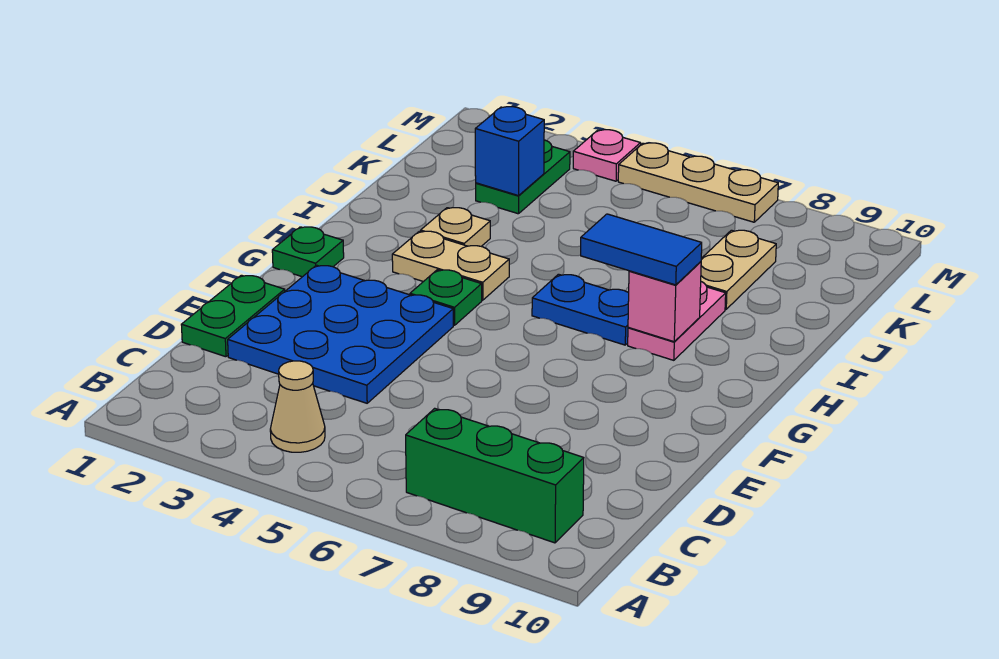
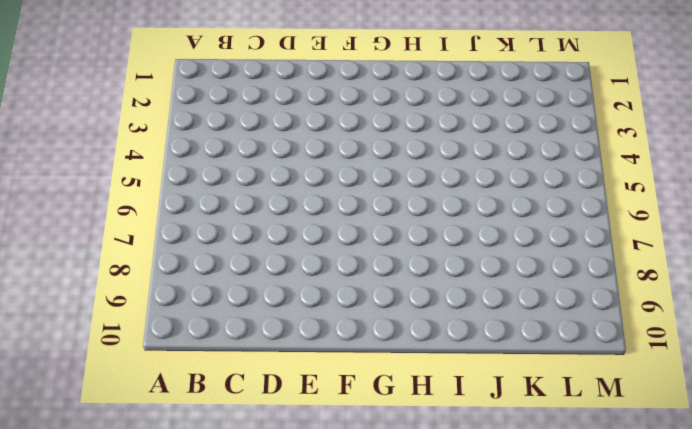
none -> tan 1x1 cone [270,361,325,452]
none -> green 1x3 brick [406,408,584,543]
none -> green 1x2 plate [181,275,285,357]

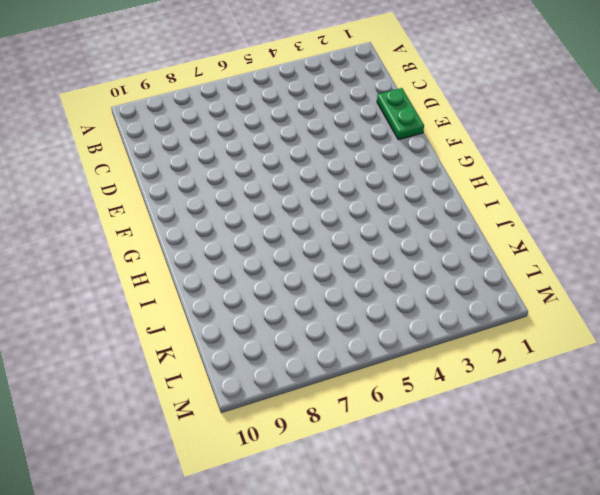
none -> tan 1x1 cone [270,361,325,452]
none -> green 1x3 brick [406,408,584,543]
none -> blue 3x3 plate [228,265,453,403]

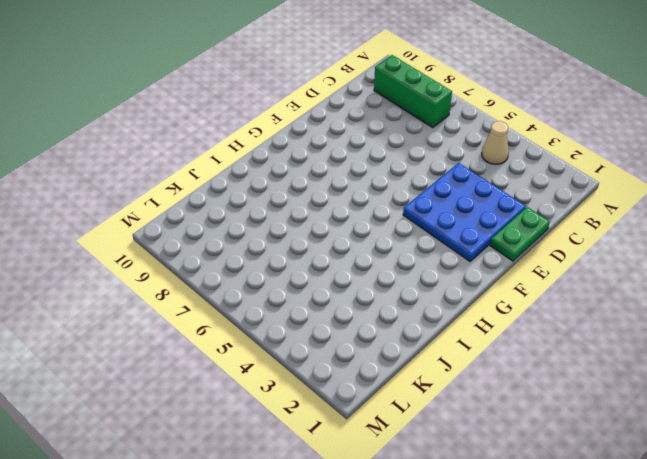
none -> green 1x1 plate [272,227,344,277]
none -> green 1x1 plate [410,270,482,325]
none -> tan 1x2 plate [392,231,509,300]

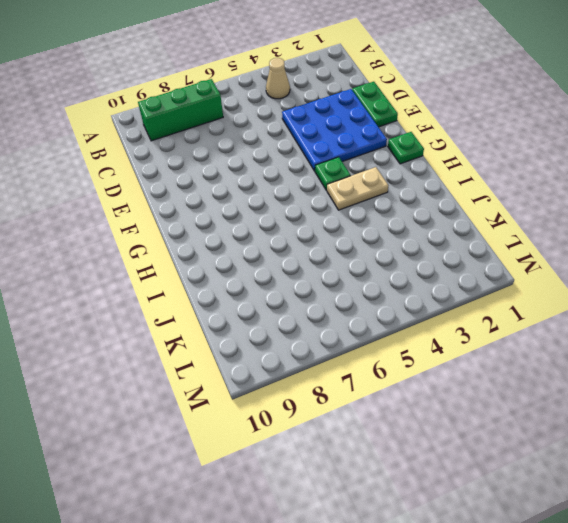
none -> blue 1x2 plate [532,274,629,345]
none -> pink 1x2 plate [628,282,726,360]
none -> tan 1x1 plate [421,208,490,246]

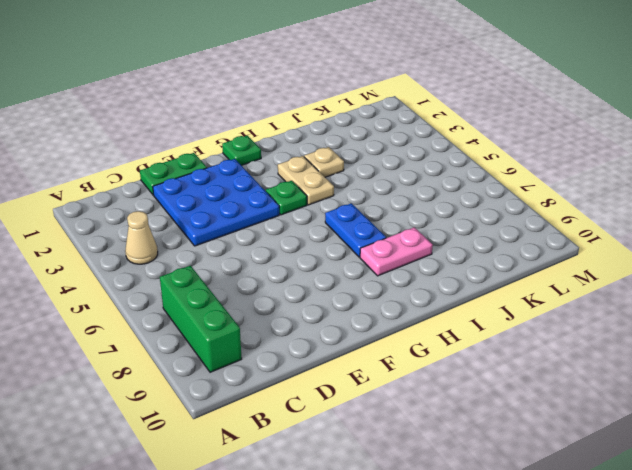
none -> tan 1x2 plate [701,230,776,309]
none -> green 1x2 plate [476,140,570,214]
none -> pink 1x1 plate [573,130,641,181]

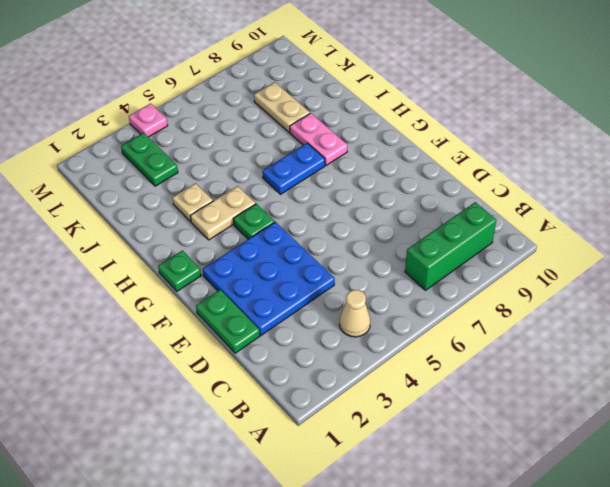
none -> tan 1x3 plate [618,143,778,222]
none -> pink 1x1 brick [628,262,701,342]
none -> blue 1x1 brick [475,107,544,196]

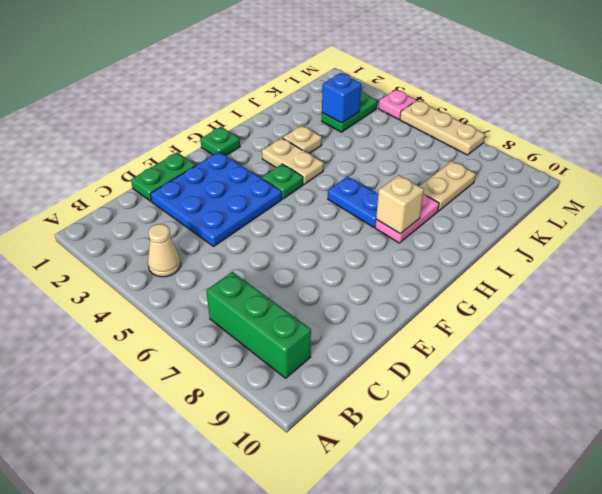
tan 1x1 brick [376,175,424,234] -> pink 1x1 brick [628,262,701,342]
none -> blue 1x2 tile [581,214,702,285]

